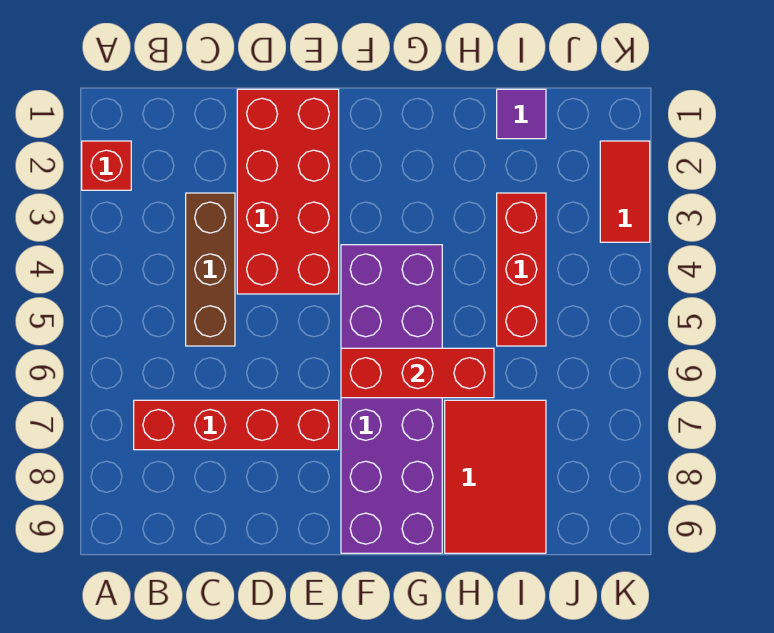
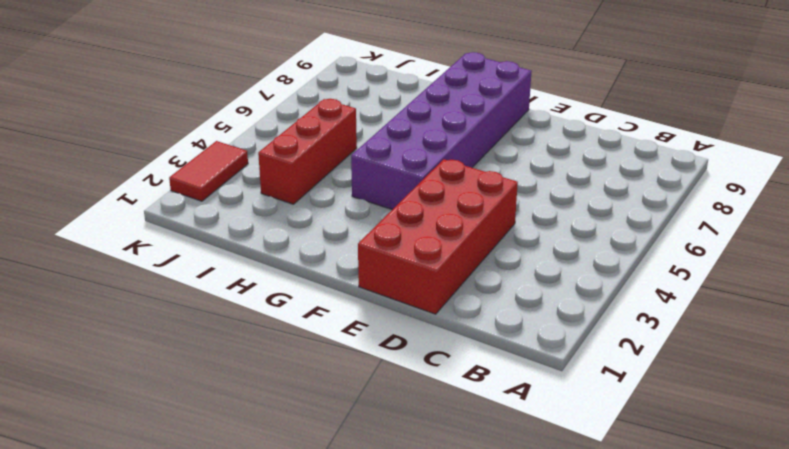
none -> red 1x1 brick [82,141,131,190]
none -> red 1x4 brick [134,400,339,450]

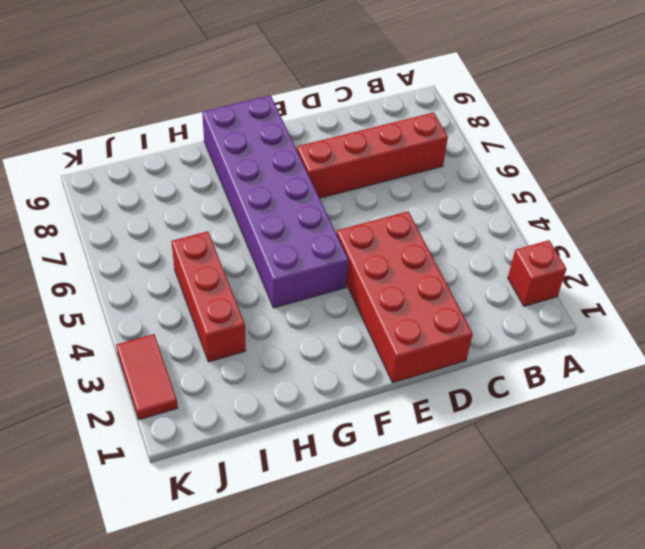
none -> brown 1x3 brick [186,193,235,346]
none -> red 2x3 tile [445,400,546,553]

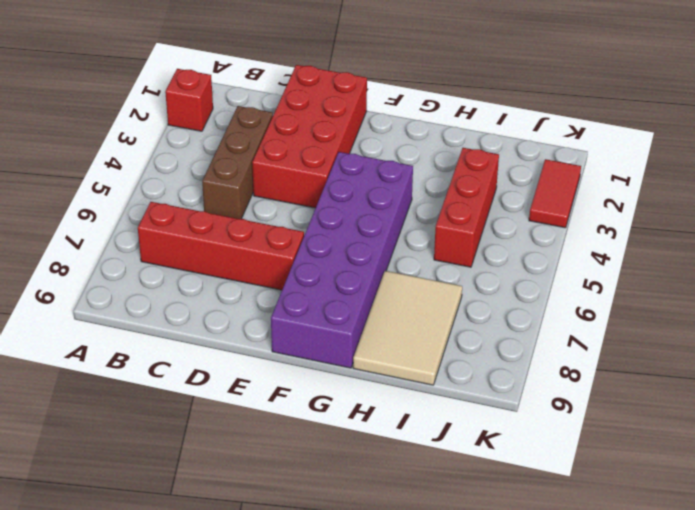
tan 2x3 tile [353,271,462,385] -> red 2x3 tile [445,400,546,553]
none -> purple 1x1 tile [497,89,546,139]
none -> red 1x3 brick [341,348,494,398]

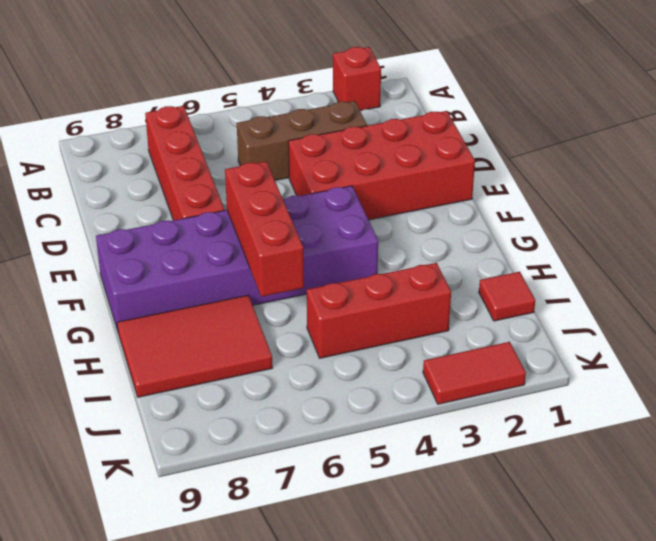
red 1x1 tile [479,272,535,321] -> purple 1x1 tile [497,89,546,139]

